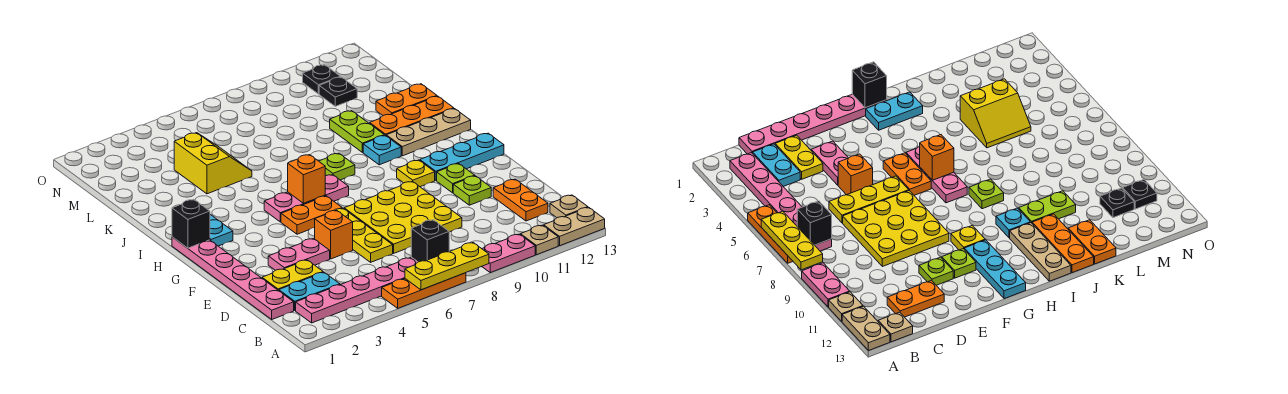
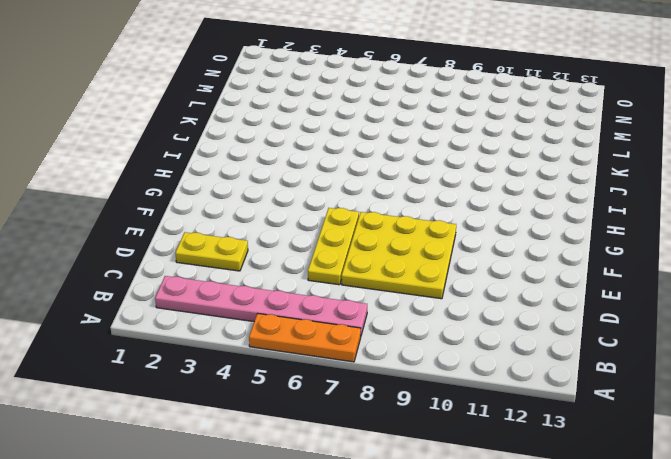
none -> pink 1x2 plate [482,234,535,273]
none -> tan 1x1 plate [520,225,558,255]
none -> tan 1x2 plate [544,207,605,246]
none -> tan 1x1 plate [550,195,588,218]

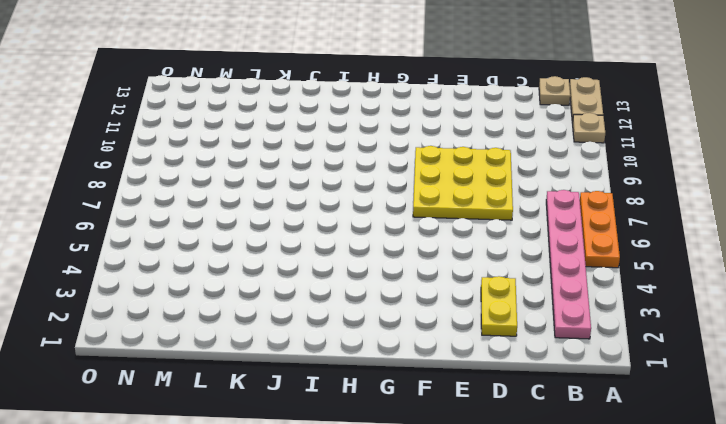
none -> pink 1x2 plate [482,234,535,273]
none -> pink 1x6 plate [172,237,294,319]
none -> cyan 1x2 plate [279,272,340,311]
none -> orange 1x2 plate [493,179,548,221]

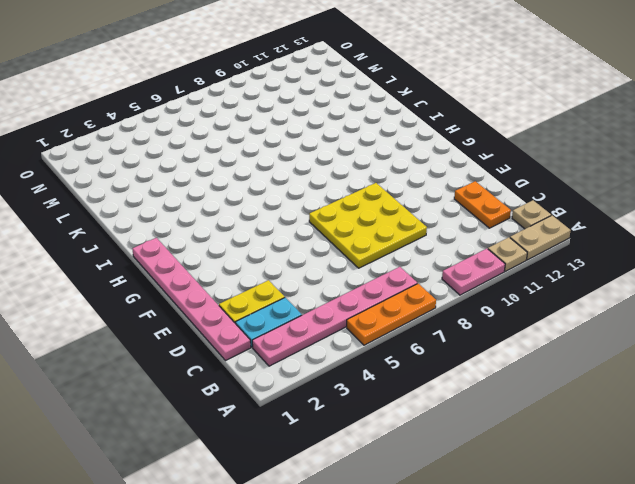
none -> yellow 1x3 plate [334,208,393,262]
none -> pink 1x2 plate [268,239,330,270]
none -> orange 1x1 brick [315,210,353,259]
none -> lime 1x1 plate [453,176,491,205]

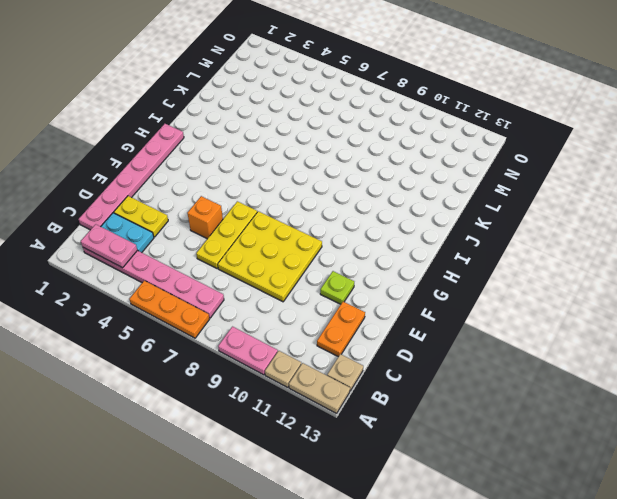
pink 1x2 plate [81,224,137,268] -> pink 1x2 plate moved to [268,239,330,270]
none -> lime 1x1 plate [437,164,475,193]
none -> orange 1x2 plate [281,196,342,234]
none -> yellow 1x1 plate [397,160,435,187]
none -> cyan 1x3 plate [420,133,504,180]

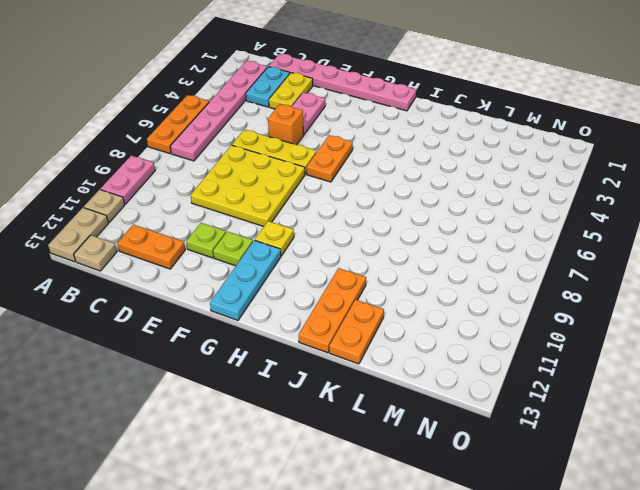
none -> cyan 1x2 plate [210,215,233,246]
none -> pink 1x3 plate [264,175,349,222]
none -> lime 1x1 plate [319,153,355,180]
none -> cyan 1x1 plate [363,135,401,165]

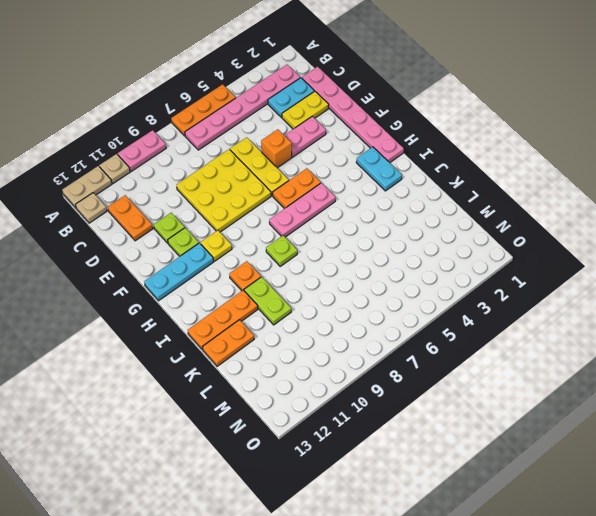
orange 1x1 plate [229,261,261,291] -> cyan 1x1 plate [363,135,401,165]
none -> tan 1x3 plate [386,109,471,156]
none -> yellow 2x2 slope [174,133,252,194]
none -> black 1x1 plate [319,77,357,106]
none -> black 1x1 plate [303,65,340,94]

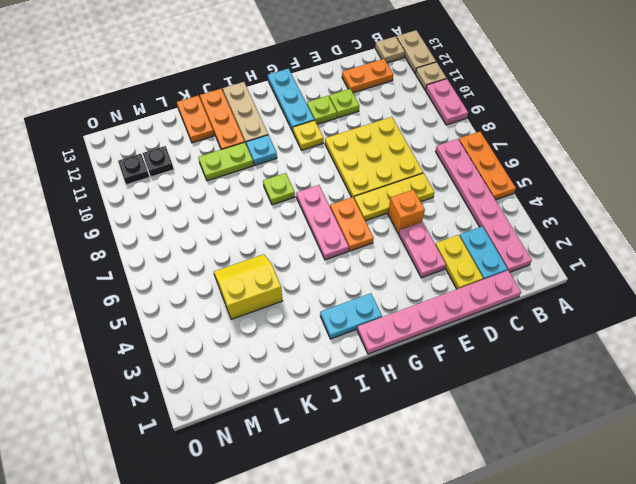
none -> yellow 1x3 plate [405,243,489,290]
none -> black 1x1 brick [411,220,449,262]
none -> black 1x1 brick [172,199,210,248]
none -> orange 1x1 brick [288,155,325,203]

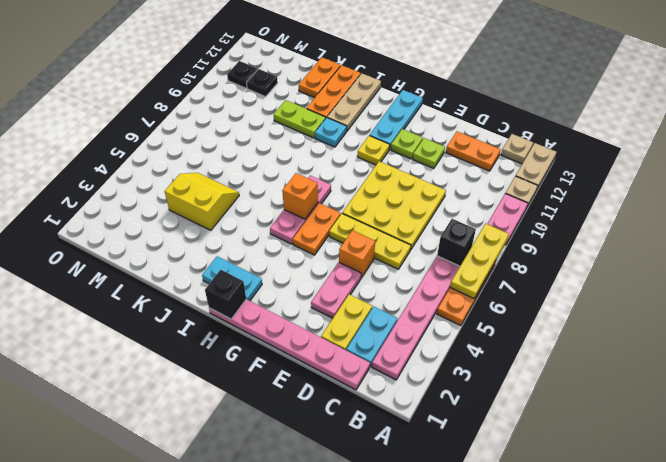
none -> lime 1x1 plate [319,153,355,180]

